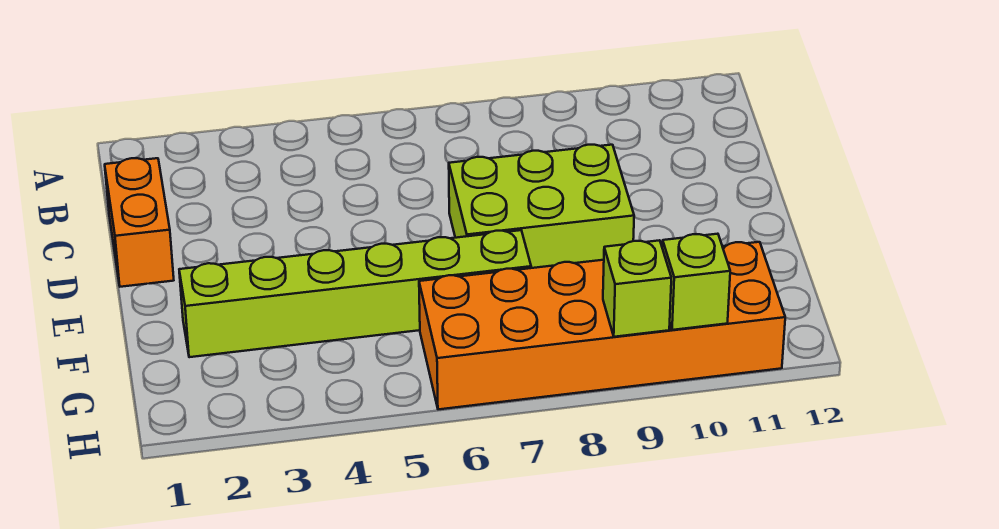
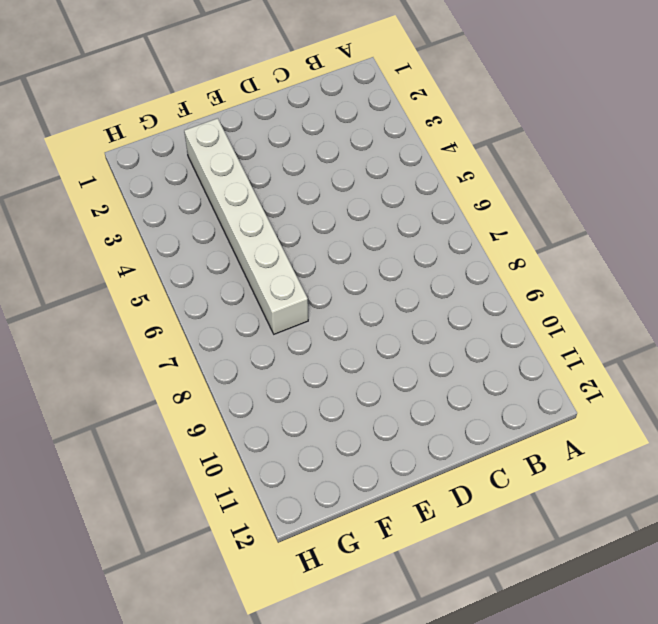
white 1x6 brick [184,118,308,334] -> lime 1x6 brick [179,230,531,357]
none -> orange 1x2 brick [105,158,174,287]
none -> lime 2x3 brick [449,145,634,268]

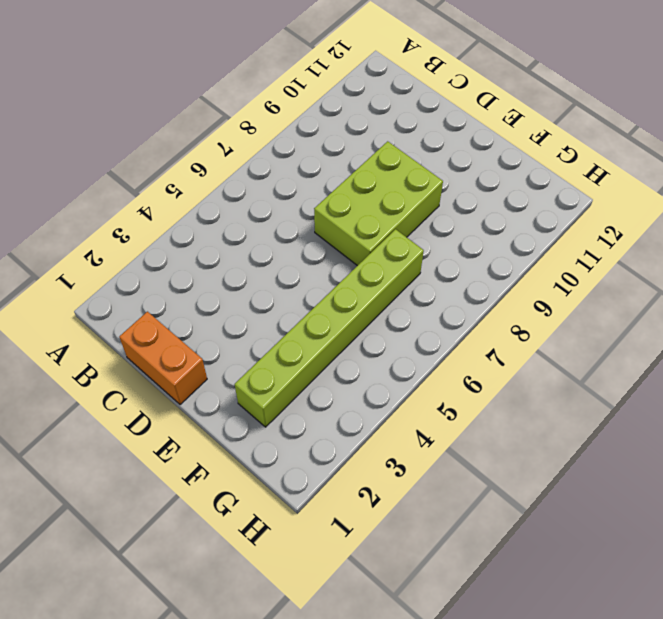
none -> orange 2x6 brick [419,242,785,409]
none -> lime 1x1 brick [603,240,671,337]

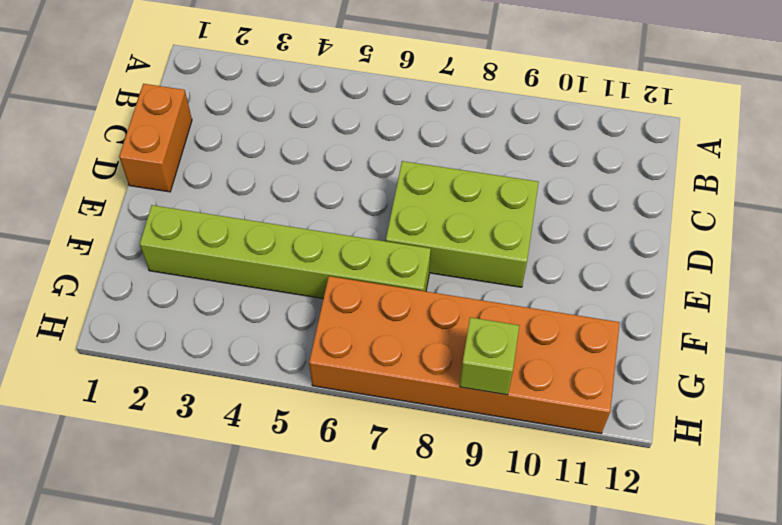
none -> lime 1x1 brick [662,234,730,330]

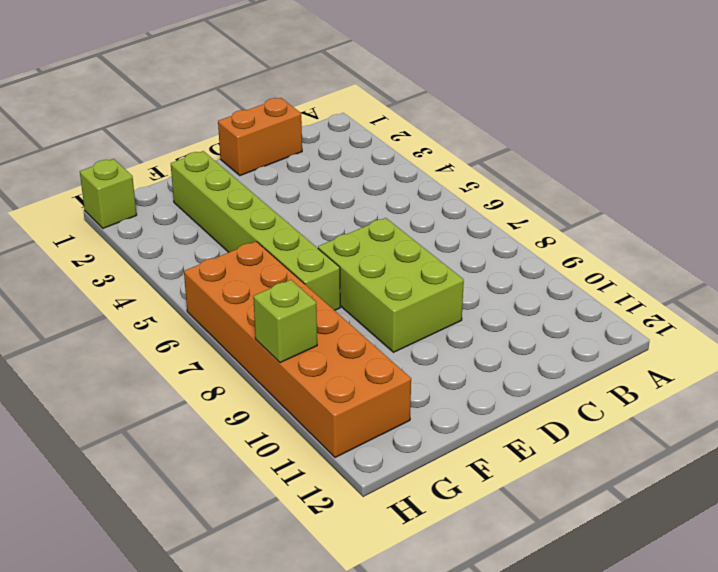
lime 1x1 brick [80,159,137,228] -> lime 1x1 brick moved to [662,234,730,330]

